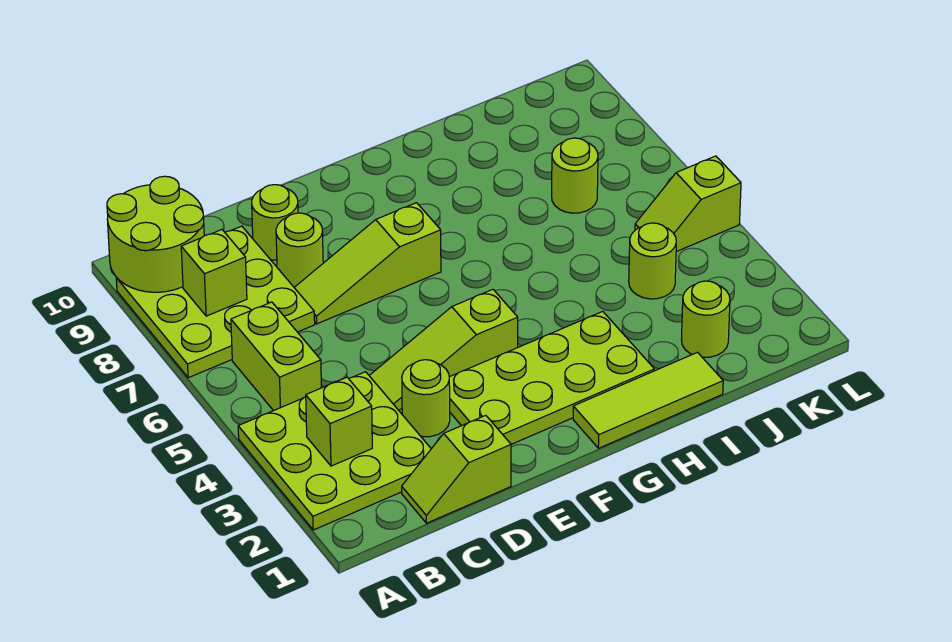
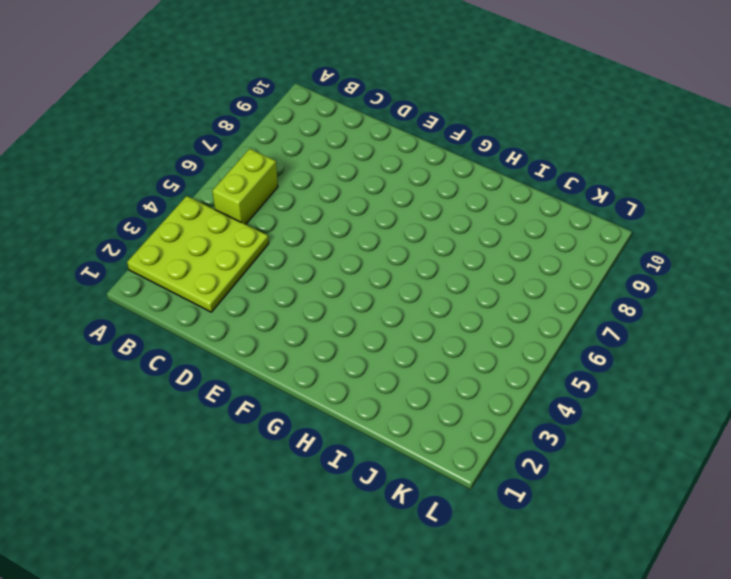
none -> lime 3x3 plate [116,226,315,378]
none -> lime 1x2 slope [402,415,511,523]
none -> lime 1x1 round brick [402,360,450,437]

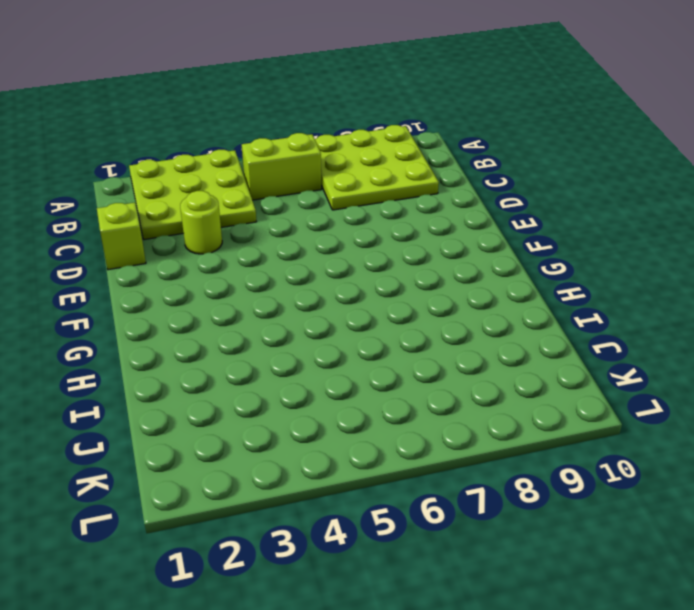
none -> lime 1x3 slope [369,289,518,410]
none -> lime 1x3 slope [294,203,441,324]
none -> lime 1x1 round brick [276,213,323,287]

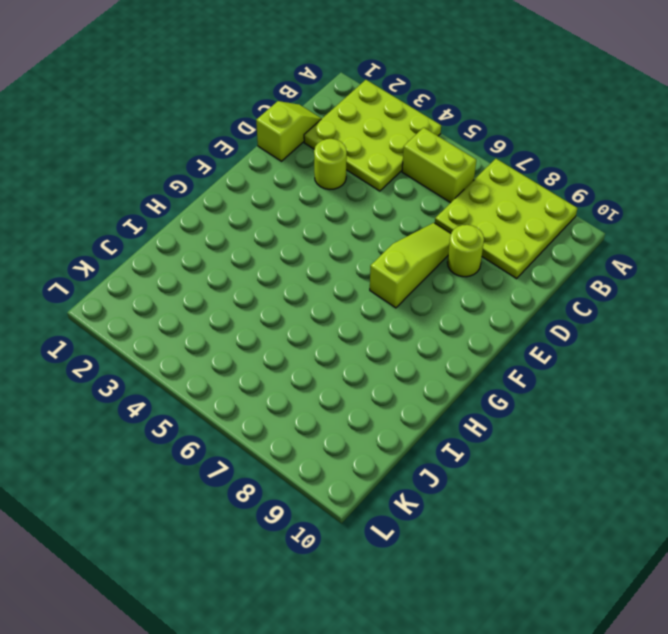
none -> lime 1x3 slope [369,289,518,410]
none -> lime 1x1 round brick [252,185,298,260]
none -> lime 2x4 plate [449,311,654,444]

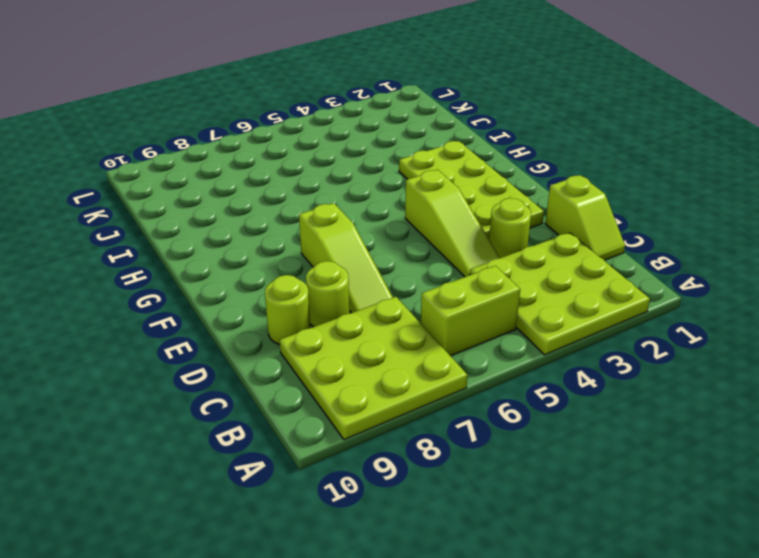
none -> lime 1x3 tile [573,352,723,448]
none -> lime 1x1 round brick [681,281,730,357]
none -> lime 1x1 round brick [629,223,676,299]

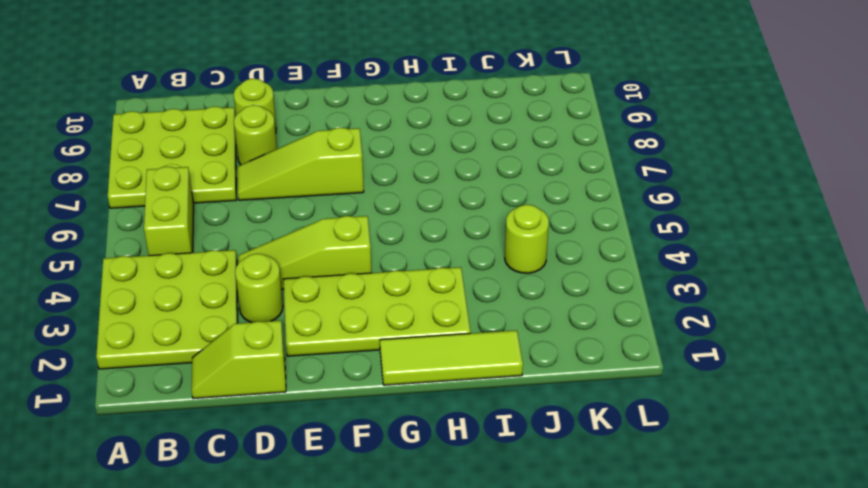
none -> lime 1x1 round brick [681,281,730,357]
none -> lime 1x1 round brick [552,138,598,213]
none -> lime 1x2 slope [635,156,741,251]

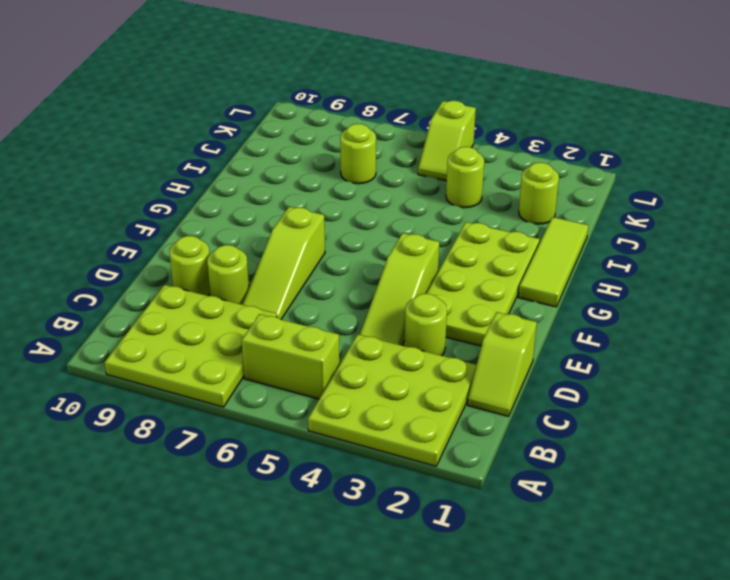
none -> lime 2x2 round brick [107,176,204,292]
none -> lime 1x1 brick [306,377,372,466]
none -> lime 1x1 brick [181,230,247,316]

